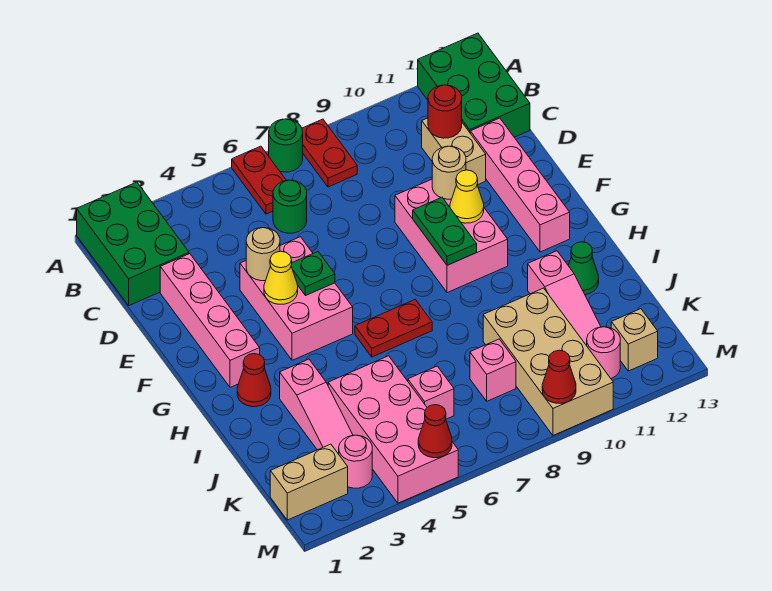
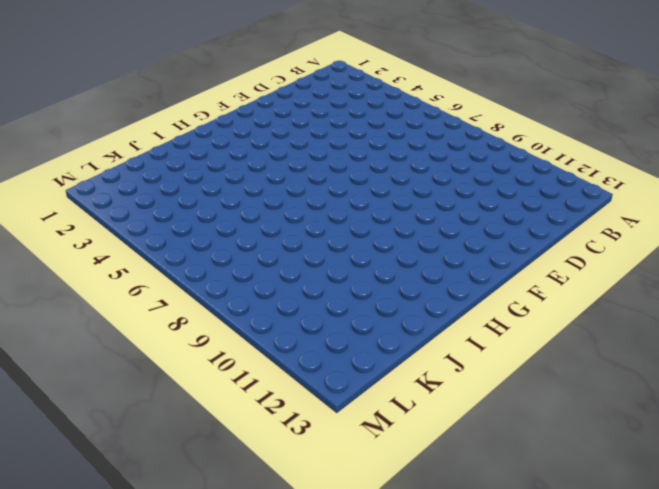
none -> green 2x3 brick [77,182,189,305]
none -> red 1x2 plate [232,146,286,214]
none -> green 1x1 round brick [269,119,303,172]
none -> red 1x2 plate [302,119,357,187]

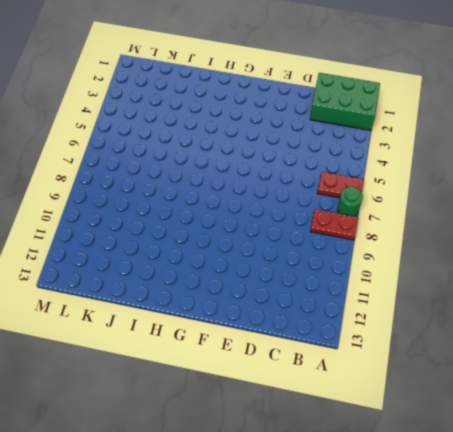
none -> green 2x3 brick [418,33,530,137]
none -> green 1x1 round brick [273,180,307,233]
none -> tan 1x2 brick [422,118,486,185]
none -> pink 1x4 brick [160,254,260,387]

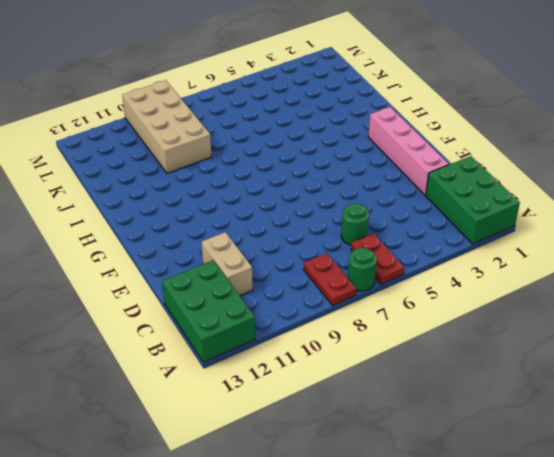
none -> pink 1x4 brick [470,118,570,252]
none -> pink 2x3 brick [240,237,353,360]
none -> pink 2x3 brick [395,179,508,293]
none -> red 1x1 cone [237,354,271,407]

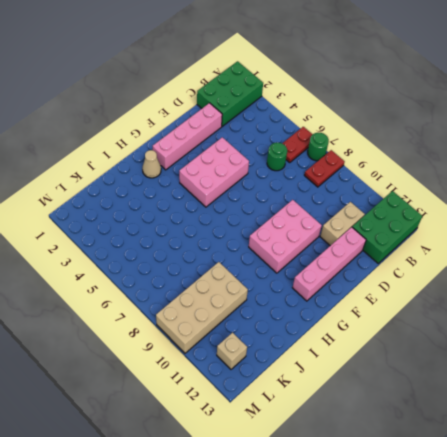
tan 1x1 cone [142,150,161,178] -> red 1x1 cone [237,354,271,407]
none -> red 1x2 plate [355,299,432,357]
none -> pink 1x3 slope [280,359,353,454]
none -> pink 1x3 slope [528,251,601,346]
none -> green 1x1 cone [568,242,599,295]

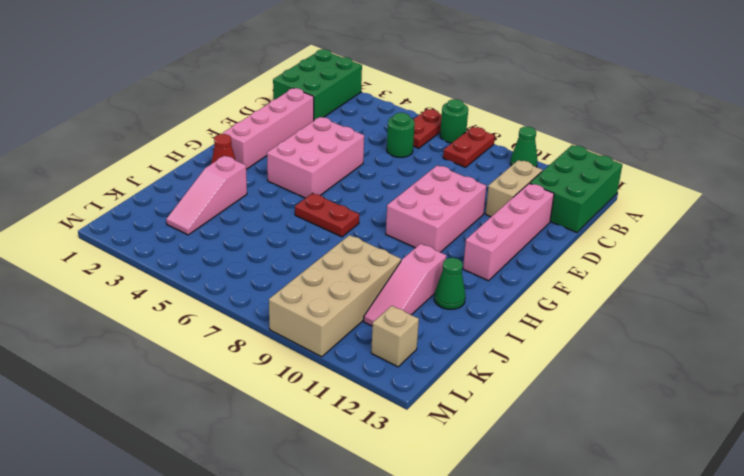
green 1x1 cone [510,127,537,167] -> none
none -> pink 2x4 brick [328,356,458,503]
none -> pink 1x1 brick [408,366,454,419]
none -> pink 1x1 brick [470,339,516,401]
none -> tan 1x2 brick [270,444,348,520]

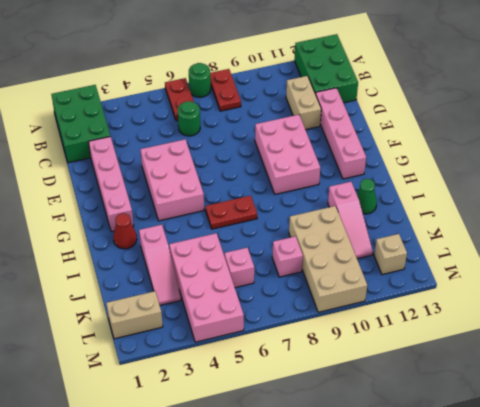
none -> pink 1x1 round brick [339,435,372,488]
none -> pink 1x1 round brick [587,327,620,378]
none -> red 1x1 round brick [428,85,462,138]
none -> tan 1x1 round brick [246,228,280,281]

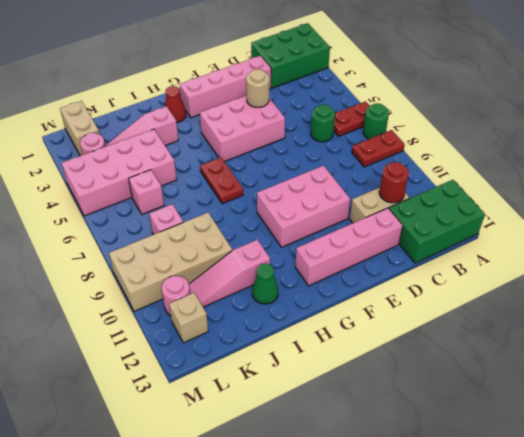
none -> tan 1x1 round brick [432,146,466,199]
none -> yellow 1x1 cone [264,251,298,304]
none -> green 1x1 plate [291,252,335,296]
none -> green 1x2 plate [413,197,477,265]

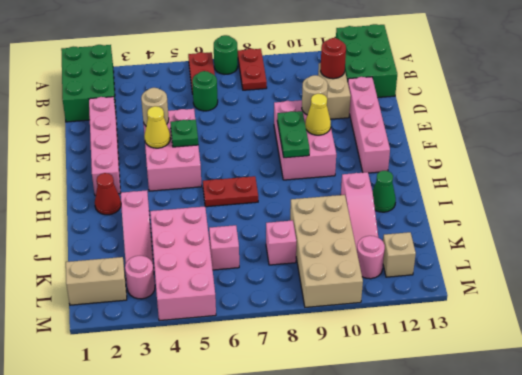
none -> red 1x1 cone [418,405,452,458]
none -> red 1x1 cone [542,350,576,403]

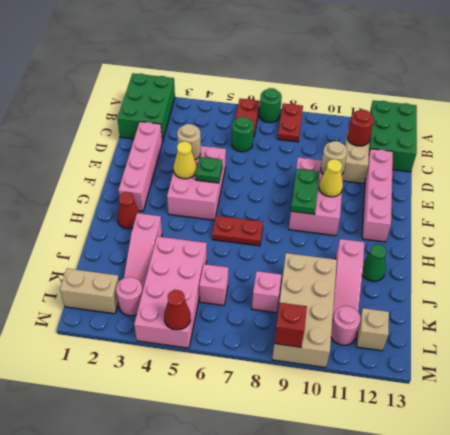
red 1x1 brick [274,303,307,347] -> red 1x1 cone [542,350,576,403]

